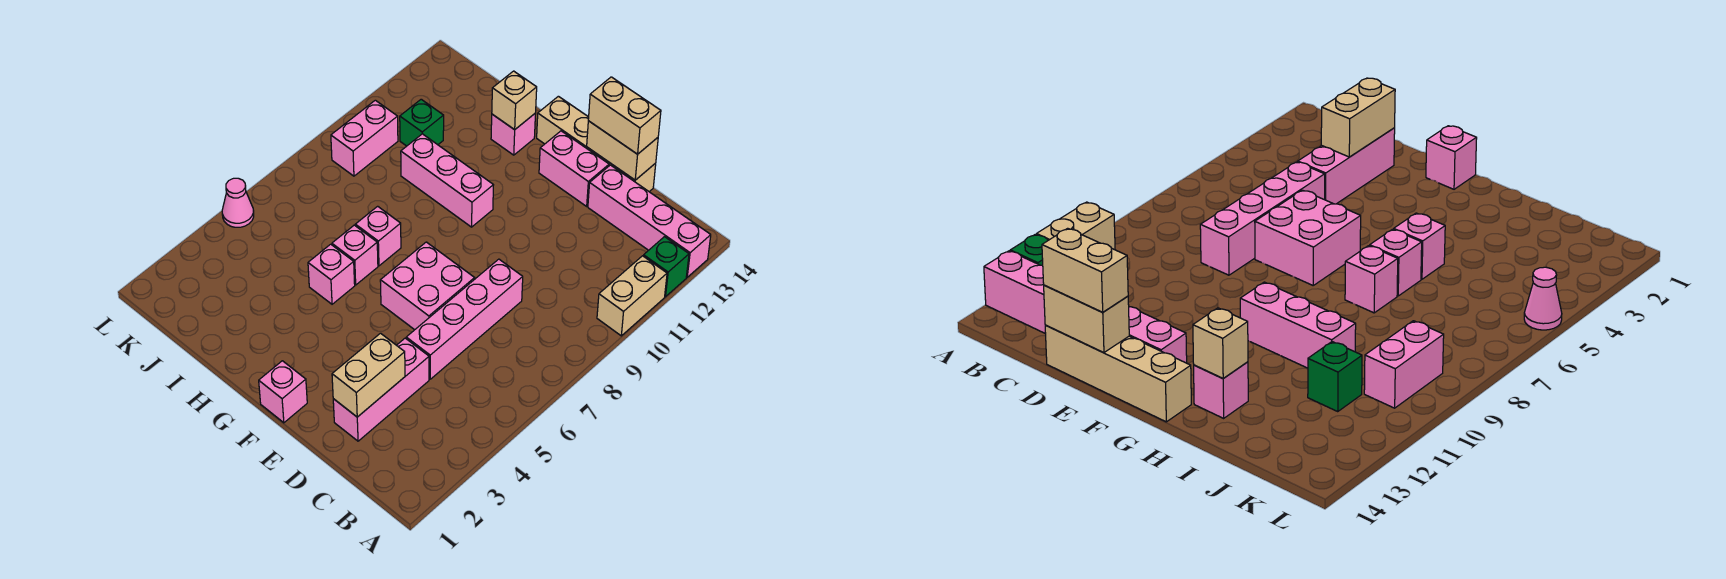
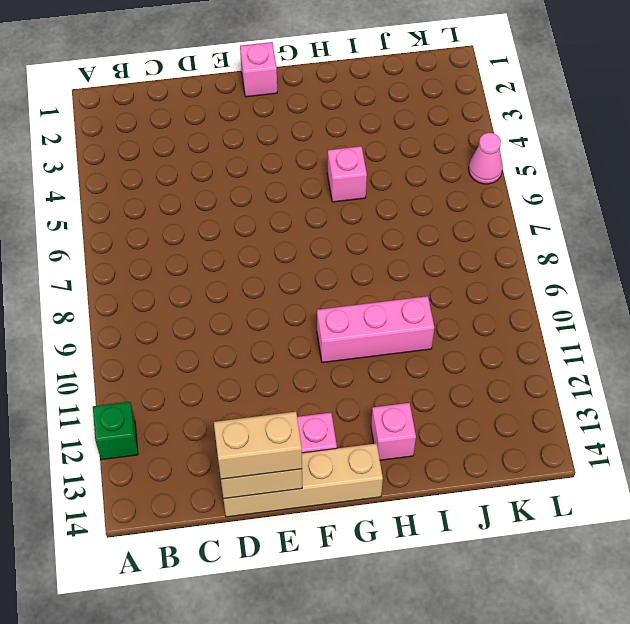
none -> tan 1x2 brick [597,256,667,336]
none -> pink 1x4 brick [588,165,711,277]
none -> pink 1x3 brick [333,338,429,441]

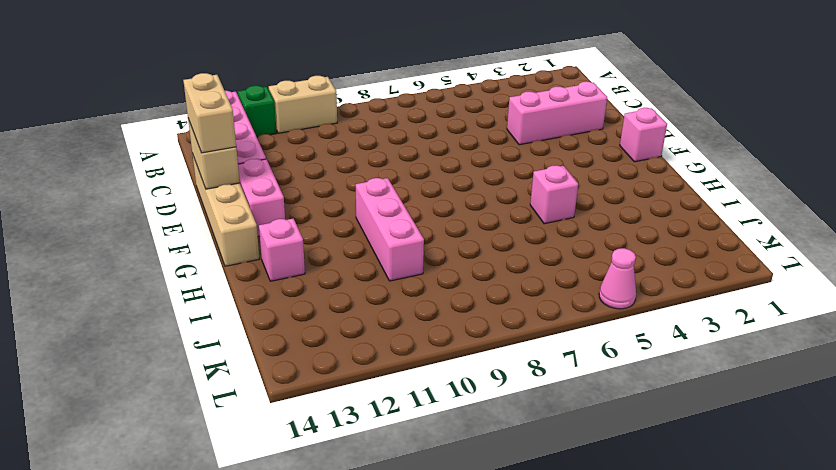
none -> pink 1x4 brick [406,259,523,379]
none -> pink 2x2 brick [380,242,475,330]
none -> pink 1x1 brick [332,225,378,285]

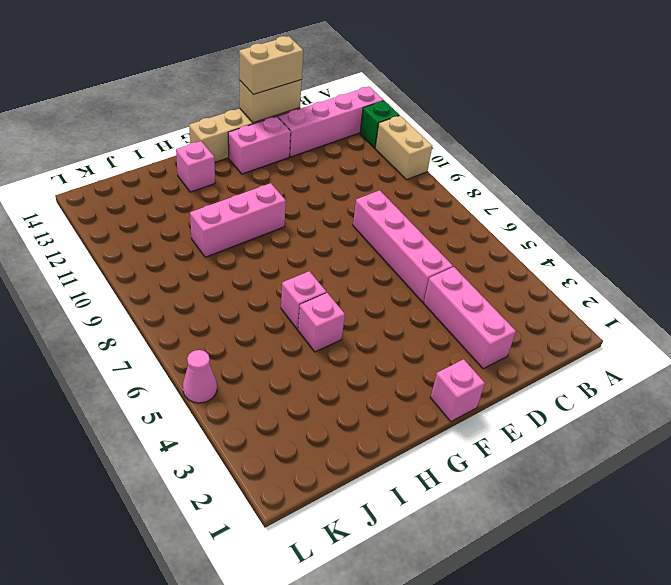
none -> pink 2x2 brick [380,242,475,330]
none -> pink 1x1 brick [355,206,401,266]
none -> green 1x1 brick [400,99,444,146]

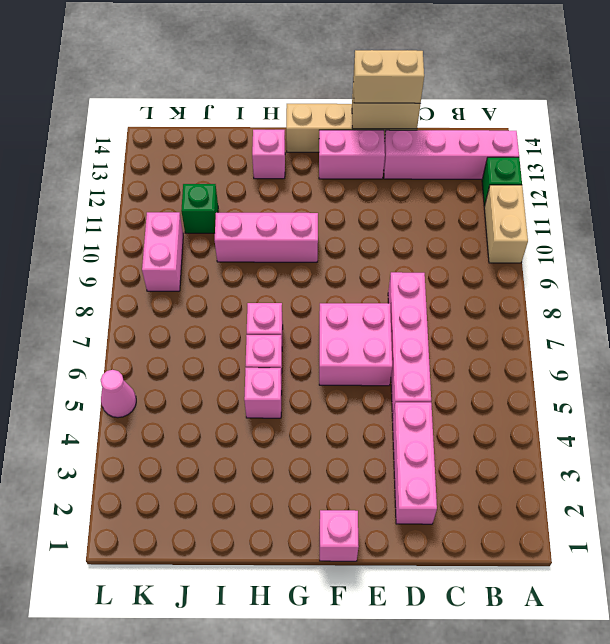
none -> tan 1x2 brick [332,333,405,417]
none -> tan 1x1 brick [492,71,537,130]

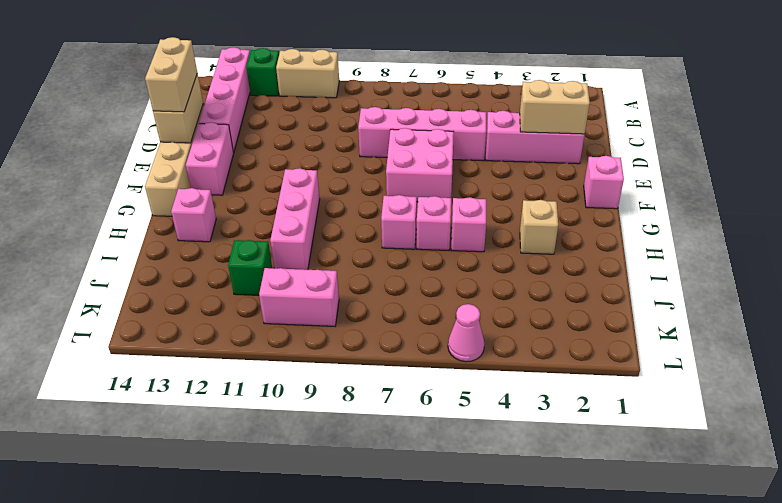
tan 1x1 brick [520,200,558,254] -> tan 1x1 brick moved to [492,71,537,130]

